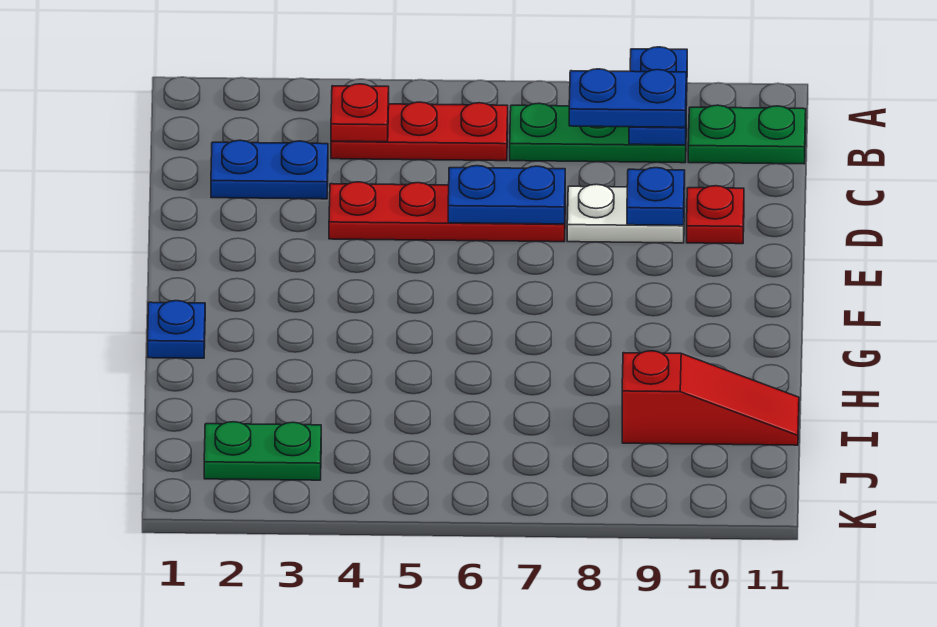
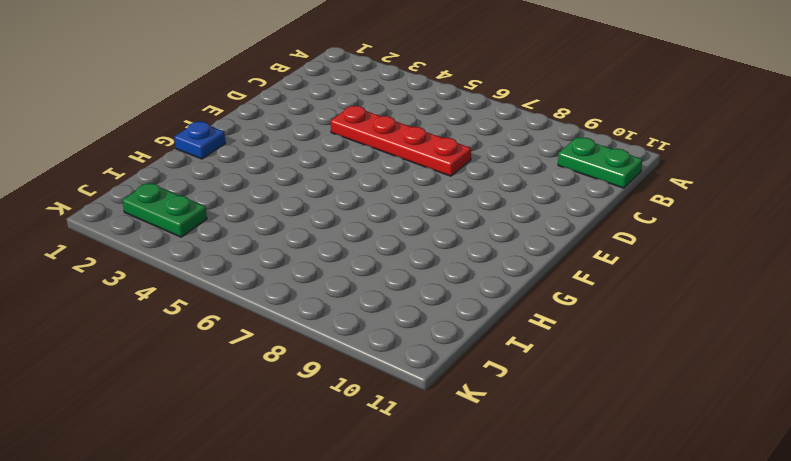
none -> red 1x3 plate [331,102,508,161]
none -> green 1x3 plate [510,103,686,163]
none -> blue 1x2 plate [211,140,328,199]

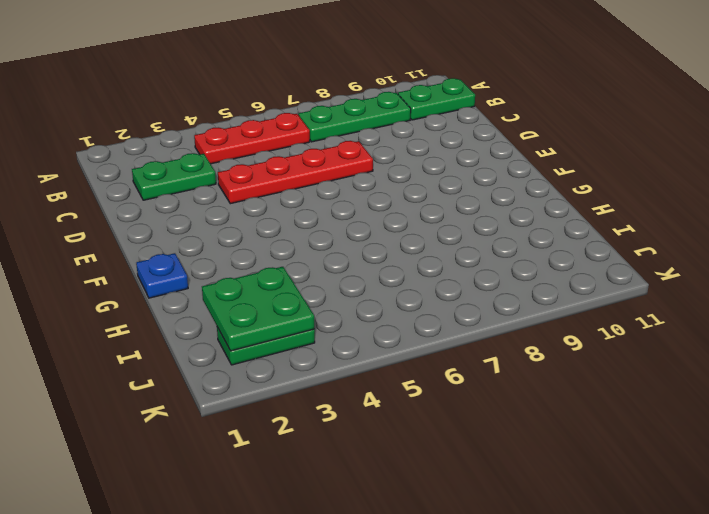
green 1x2 plate [132,153,216,200] -> blue 1x2 plate [211,140,328,199]
green 2x2 plate [202,267,314,351] -> none
none -> white 1x2 plate [567,184,685,243]
none -> red 1x1 plate [687,186,744,244]
none -> red 1x3 slope [622,351,799,445]

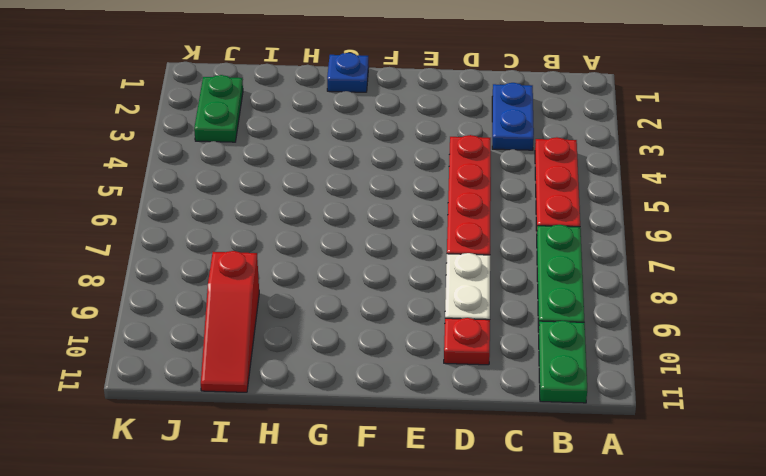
none -> blue 1x2 plate [629,47,687,145]
none -> red 1x1 plate [331,84,389,142]
none -> blue 1x2 plate [448,166,565,224]

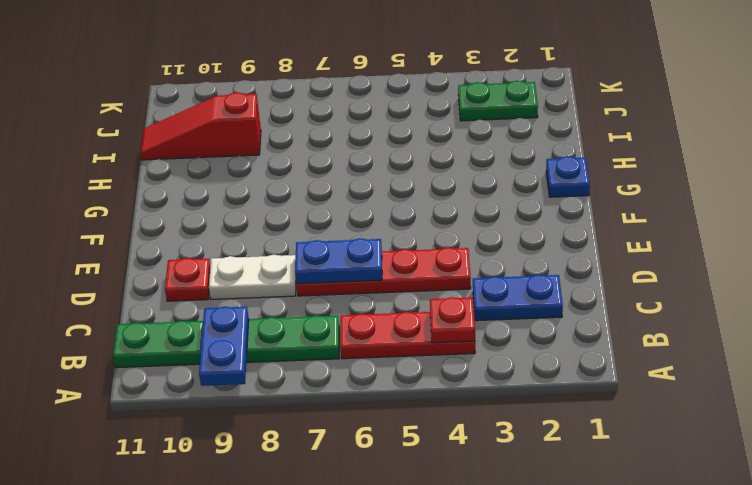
none -> blue 1x1 plate [627,168,685,225]
none -> blue 1x2 plate [569,69,686,127]

